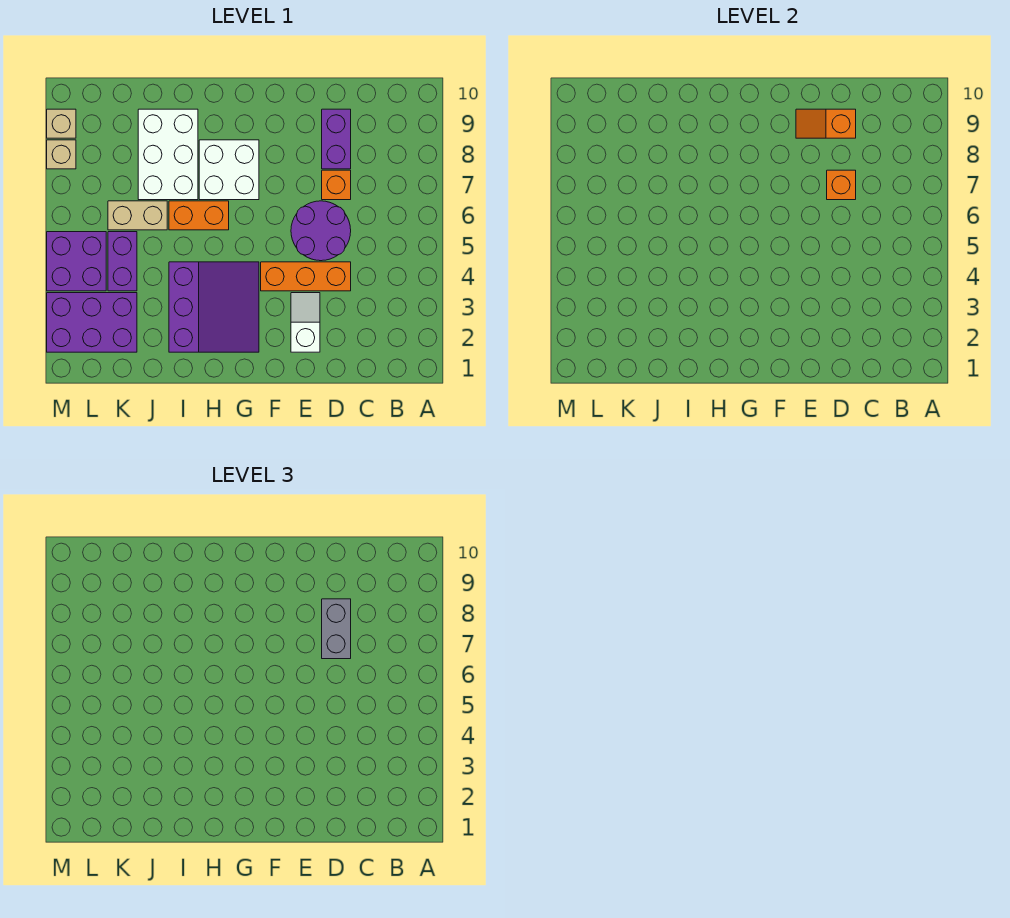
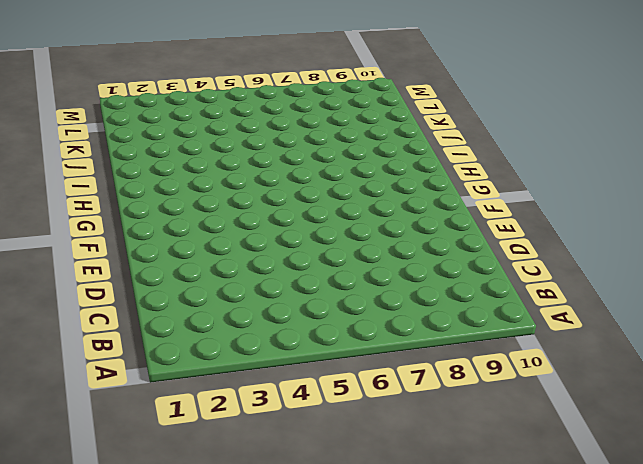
none -> orange 1x3 brick [261,262,351,291]
none -> purple 2x2 round brick [291,201,351,261]
none -> orange 1x1 brick [322,170,351,200]

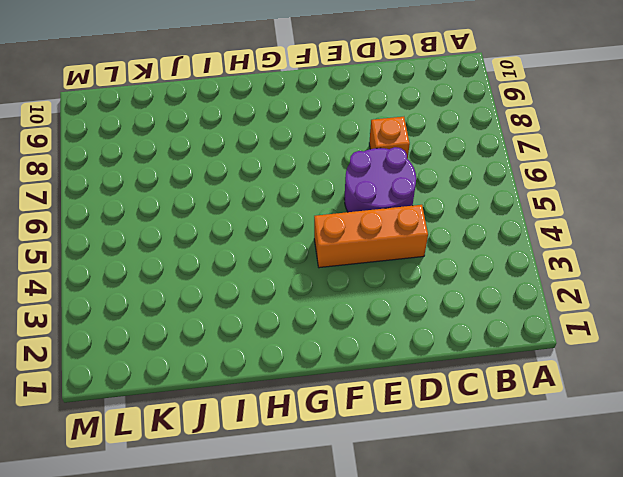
none -> purple 1x2 brick [322,109,351,169]
none -> white 1x2 slope [291,293,320,352]
none -> purple 3x3 slope [169,262,259,352]

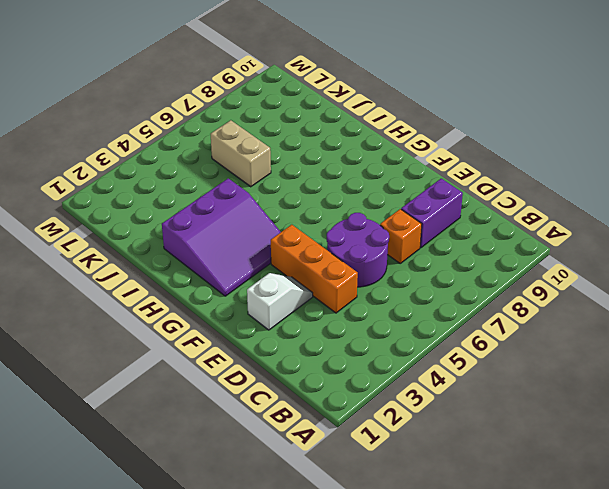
none -> white 2x2 brick [199,140,259,200]
none -> orange 1x2 brick [169,201,229,230]
none -> white 2x3 brick [138,109,198,200]

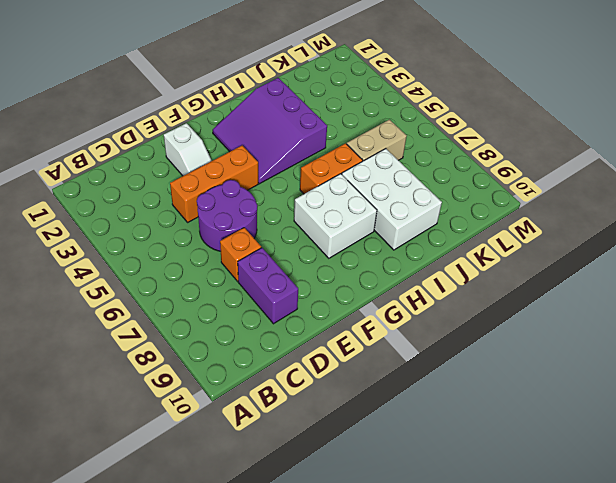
none -> purple 2x3 brick [47,293,137,352]
none -> purple 1x2 brick [108,232,137,291]
none -> purple 2x2 brick [47,232,106,291]

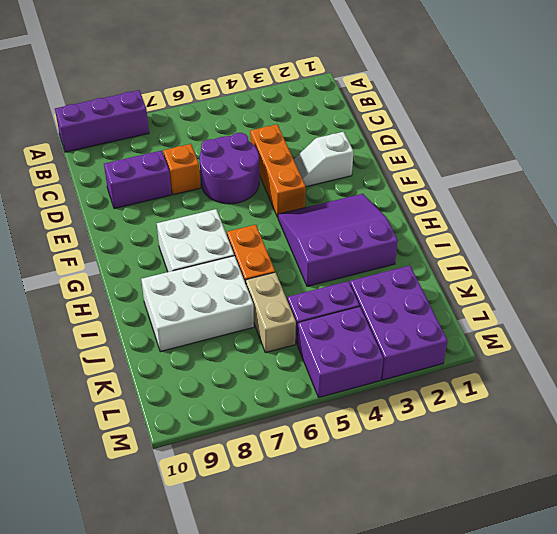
purple 1x3 brick [55,90,149,152] -> none
none -> tan 1x1 brick [47,140,76,169]
none -> tan 1x1 brick [47,109,76,138]
none -> orange 1x1 brick [827,170,856,200]

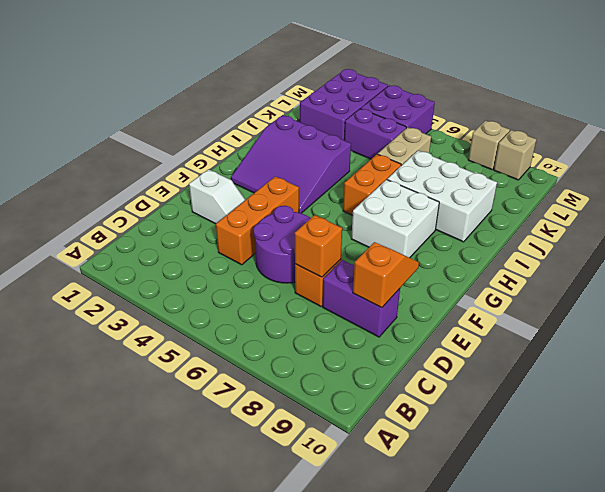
none -> grey 1x2 brick [322,599,351,659]

